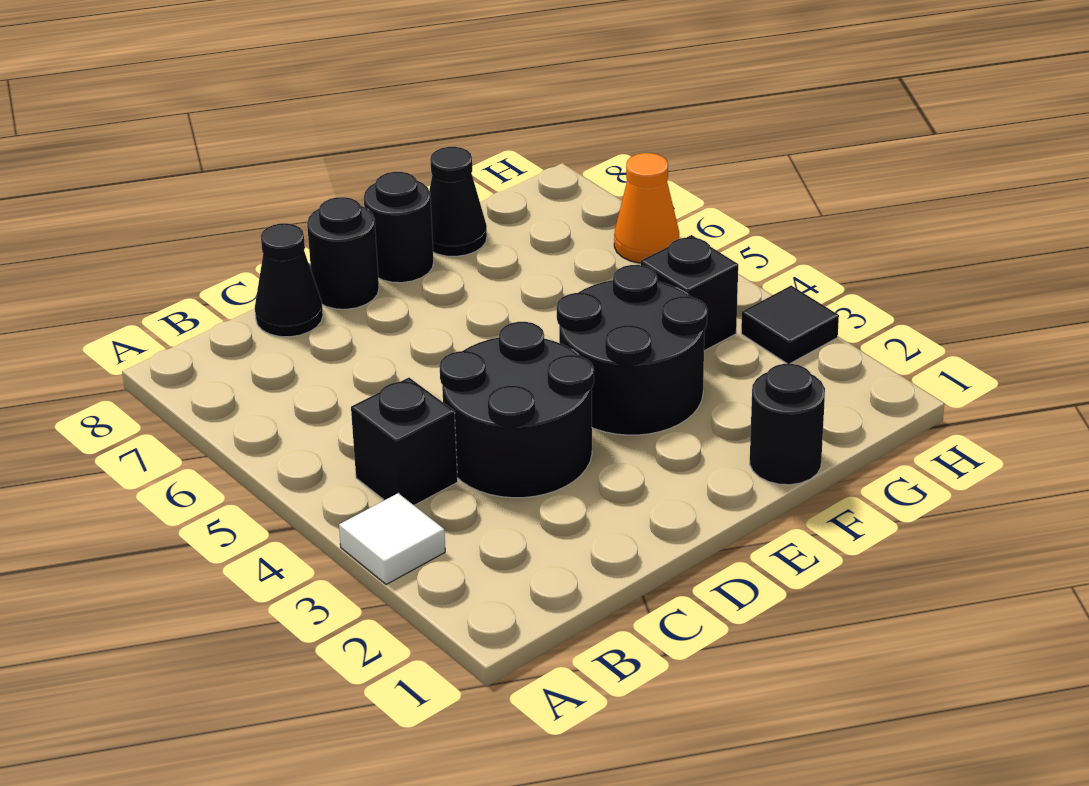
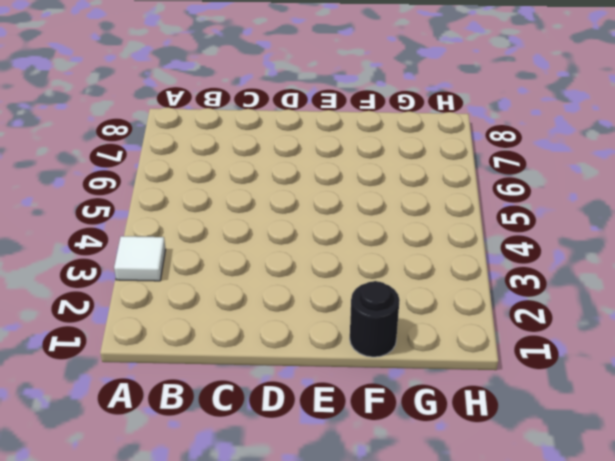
none -> black 1x1 brick [351,378,458,505]
none -> black 2x2 round brick [439,322,594,498]
none -> black 1x1 cone [255,223,323,337]

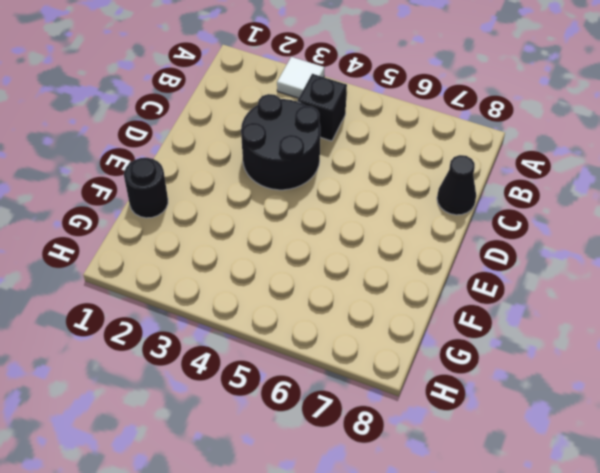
none -> black 1x1 round brick [307,197,379,309]
none -> black 2x2 round brick [557,265,707,435]
none -> black 1x1 round brick [364,172,434,283]

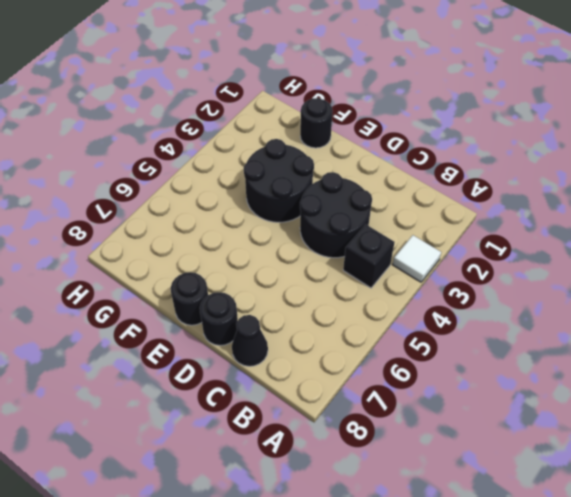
none -> black 1x1 cone [429,147,487,256]
none -> black 1x1 brick [641,235,738,351]
none -> black 1x1 tile [741,286,839,364]

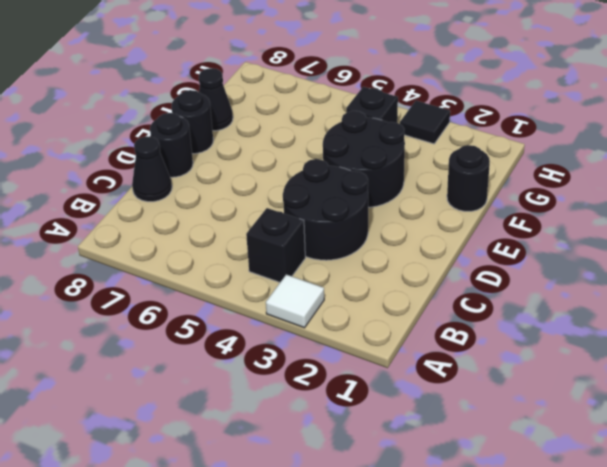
none -> orange 1x1 cone [614,153,679,263]

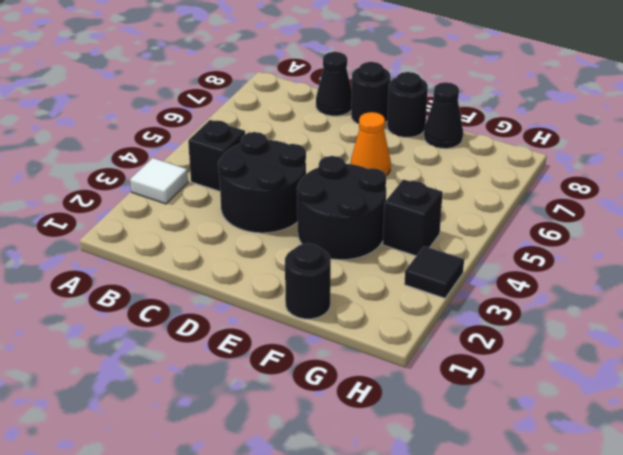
orange 1x1 cone [351,112,391,176] -> orange 1x1 cone moved to [614,153,679,263]

